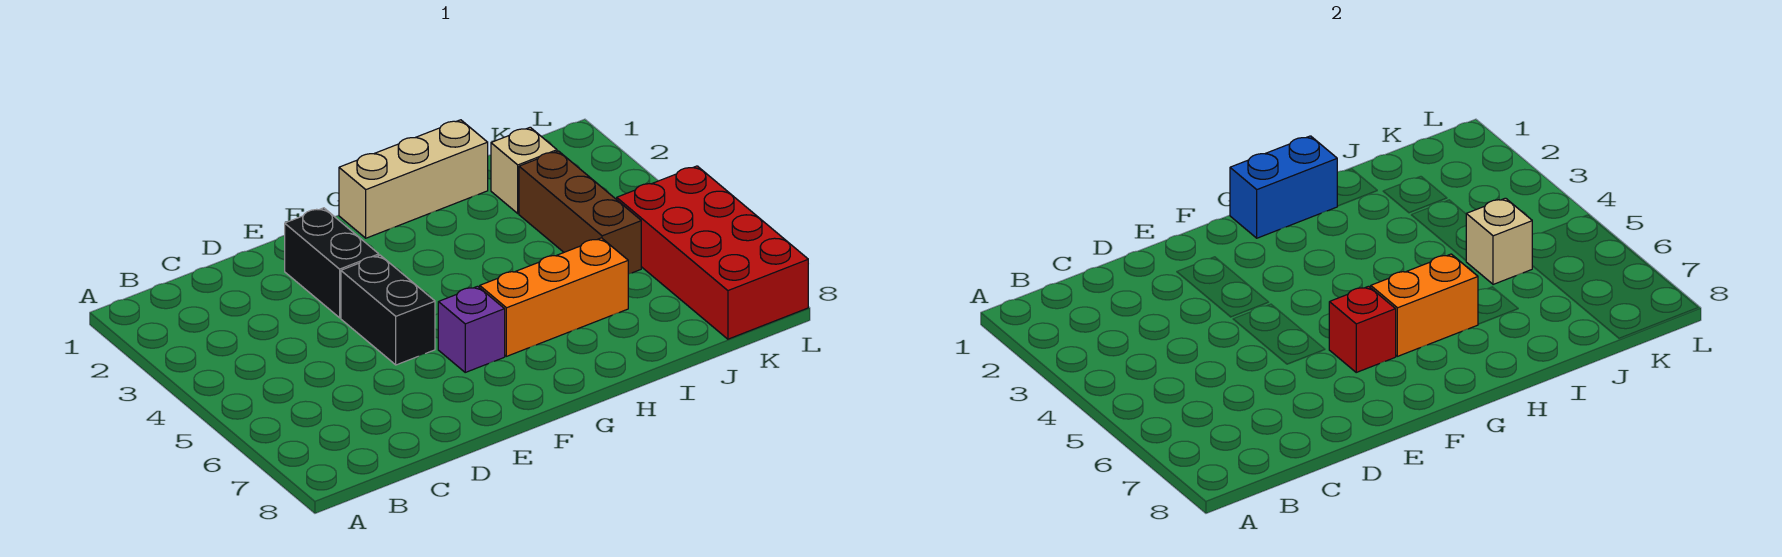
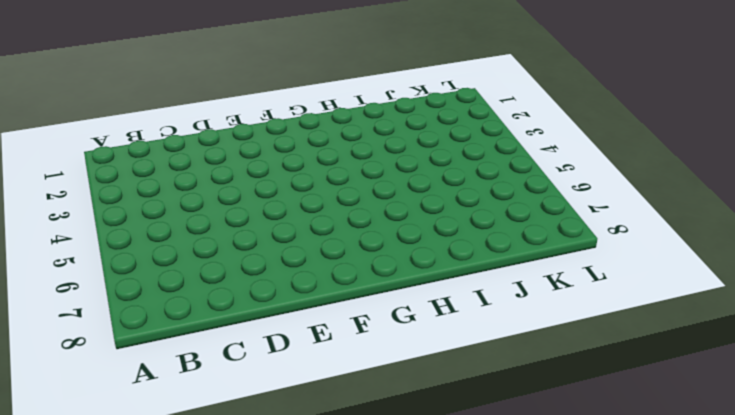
none -> black 1x2 brick [285,208,379,318]
none -> black 1x2 brick [341,255,435,365]
none -> purple 1x1 brick [438,286,505,372]

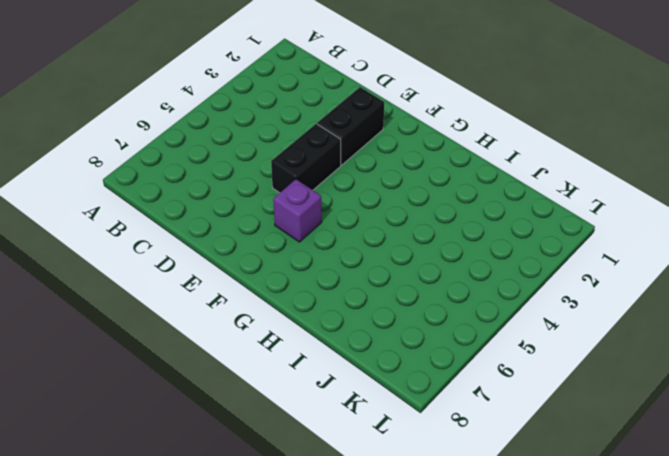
none -> tan 1x3 brick [339,120,488,238]
none -> orange 1x3 brick [480,238,628,356]
none -> tan 1x1 brick [491,127,557,213]

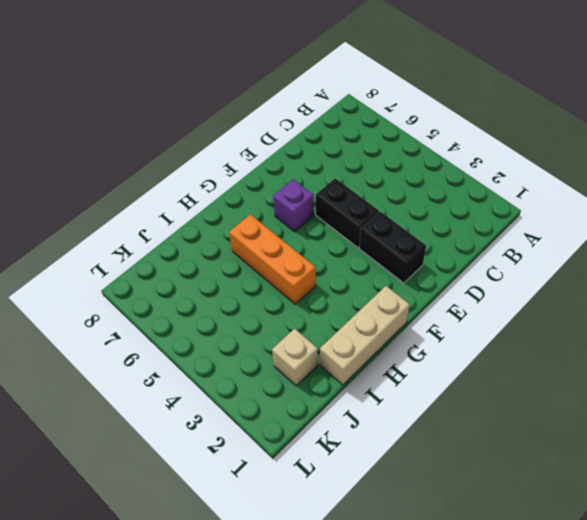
orange 1x3 brick [229,214,316,304] -> orange 1x3 brick turned to [480,238,628,356]
none -> brown 1x3 brick [519,151,641,274]
none -> red 2x4 brick [617,166,808,339]
none -> red 1x1 brick [1329,286,1396,372]

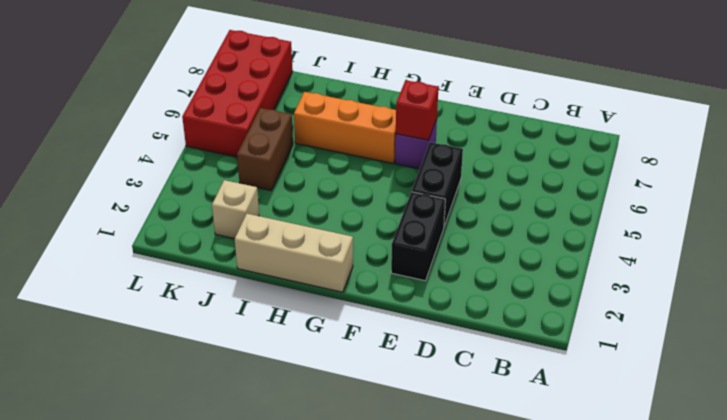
brown 1x2 brick [237,108,293,191] -> brown 1x3 brick [519,151,641,274]
none -> blue 1x2 brick [1230,136,1337,238]
none -> orange 1x2 brick [1371,254,1478,356]
none -> tan 1x1 brick [1466,198,1532,284]

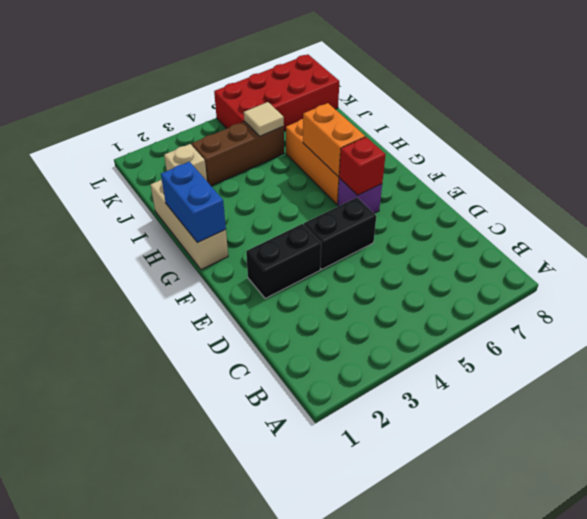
tan 1x1 tile [244,102,284,136] -> tan 1x1 brick [1466,198,1532,284]

